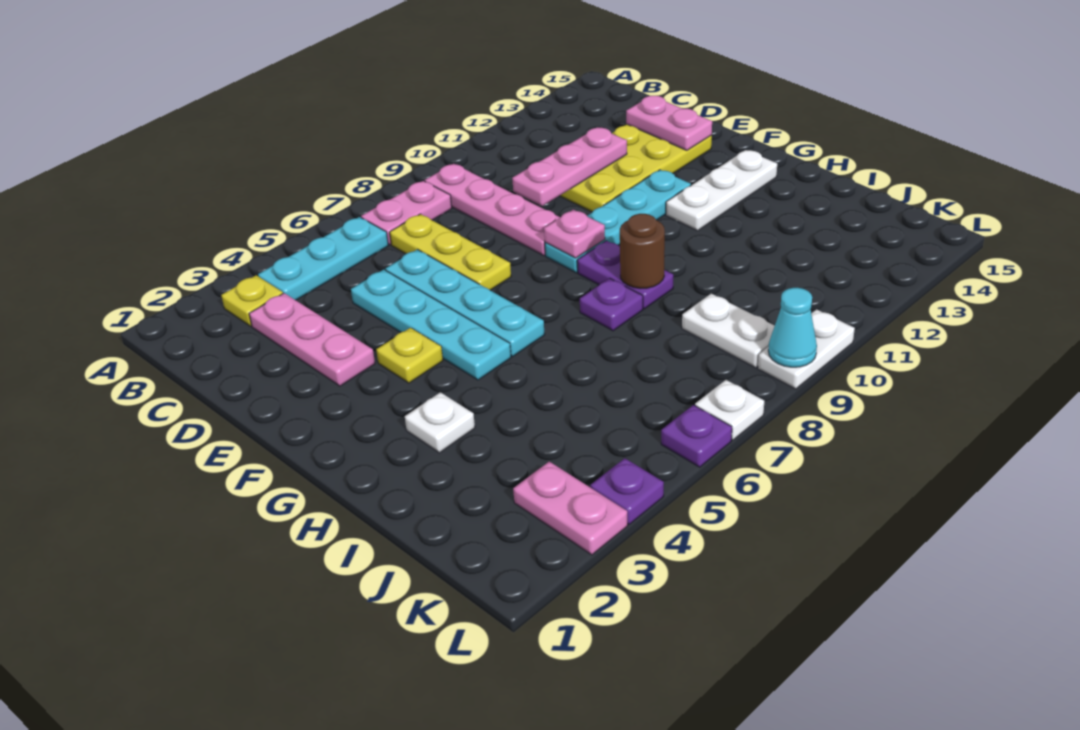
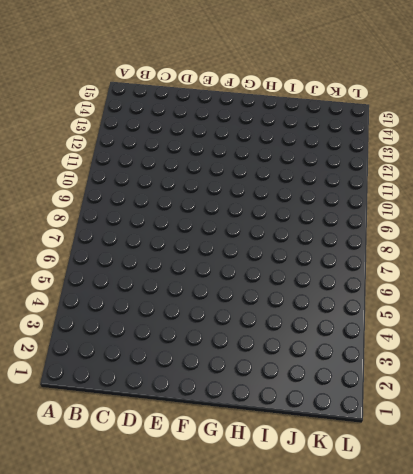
none -> yellow 1x1 plate [221,275,283,326]
none -> cyan 1x3 plate [258,217,388,300]
none -> pink 1x2 plate [361,181,452,245]

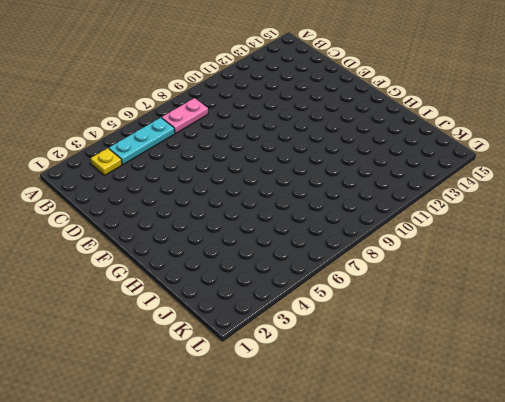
none -> pink 1x4 plate [425,164,560,256]
none -> pink 1x3 plate [249,293,375,386]
none -> yellow 1x3 plate [390,214,511,290]

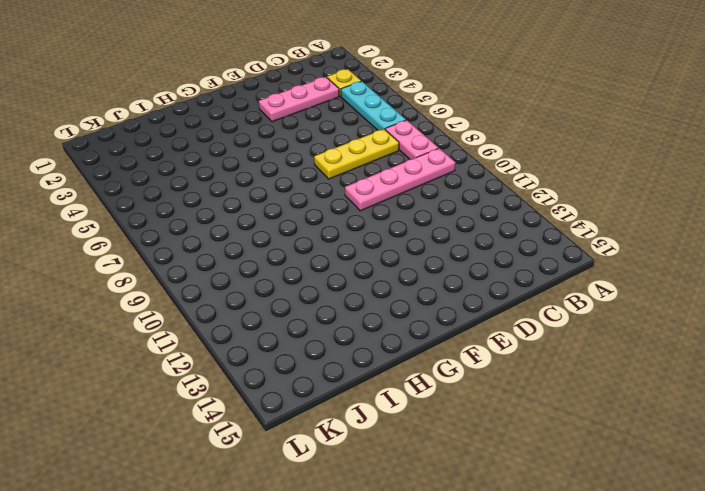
none -> cyan 1x4 plate [351,269,511,380]
none -> cyan 1x4 plate [386,249,545,356]
none -> yellow 2x4 plate [560,124,712,212]

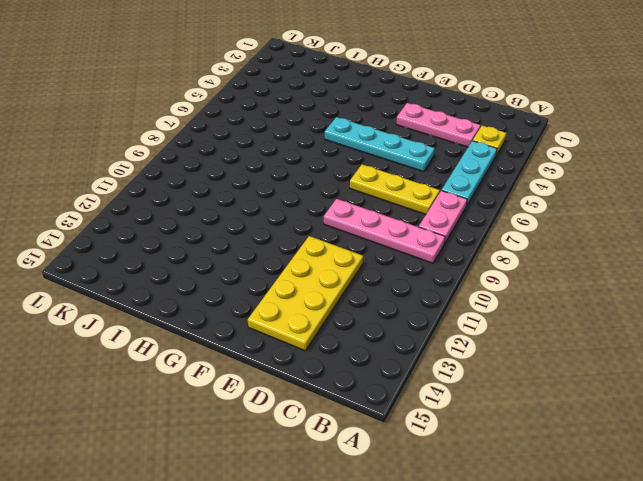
none -> cyan 1x4 plate [386,249,545,356]
none -> yellow 1x1 plate [376,328,443,383]
none -> cyan 1x4 plate [545,170,691,273]

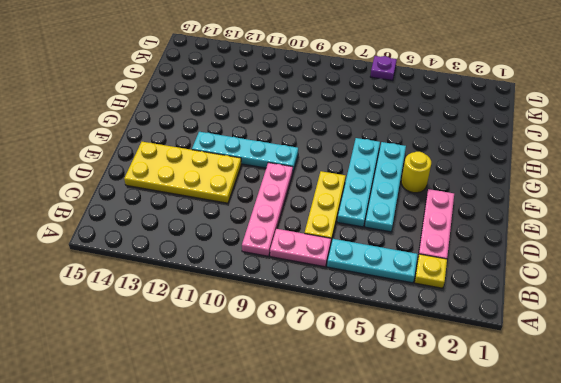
yellow 1x1 round brick [401,152,431,193] -> yellow 1x1 plate [376,328,443,383]
none -> purple 1x2 plate [577,241,673,309]
none -> white 1x3 plate [666,150,777,231]
none -> white 1x1 plate [405,392,475,453]

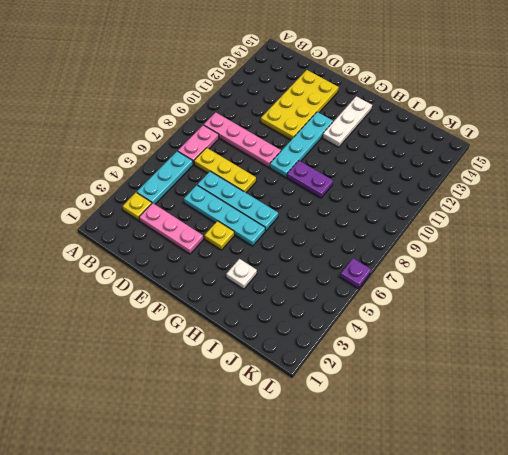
none -> purple 1x1 plate [580,278,643,331]
none -> white 1x2 plate [682,294,775,368]
none -> pink 1x2 plate [513,462,628,555]

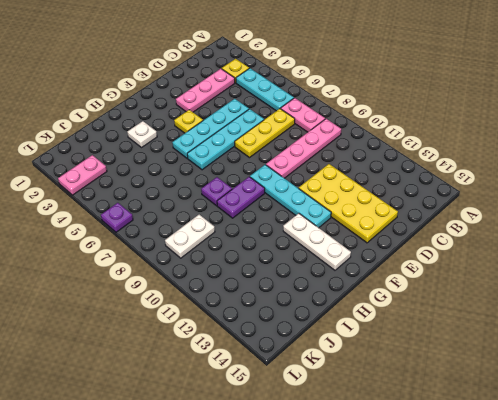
none -> purple 1x1 plate [590,458,664,524]
none -> white 1x1 plate [695,380,764,440]
none -> white 1x2 plate [758,309,855,389]

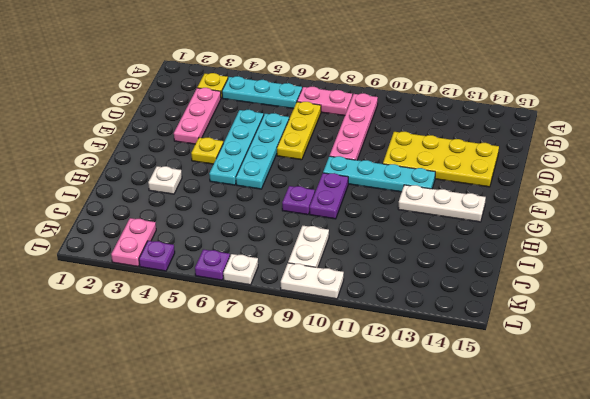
none -> pink 1x3 plate [512,128,627,206]
none -> pink 1x2 plate [626,96,712,150]
none -> pink 1x1 plate [544,210,605,258]

